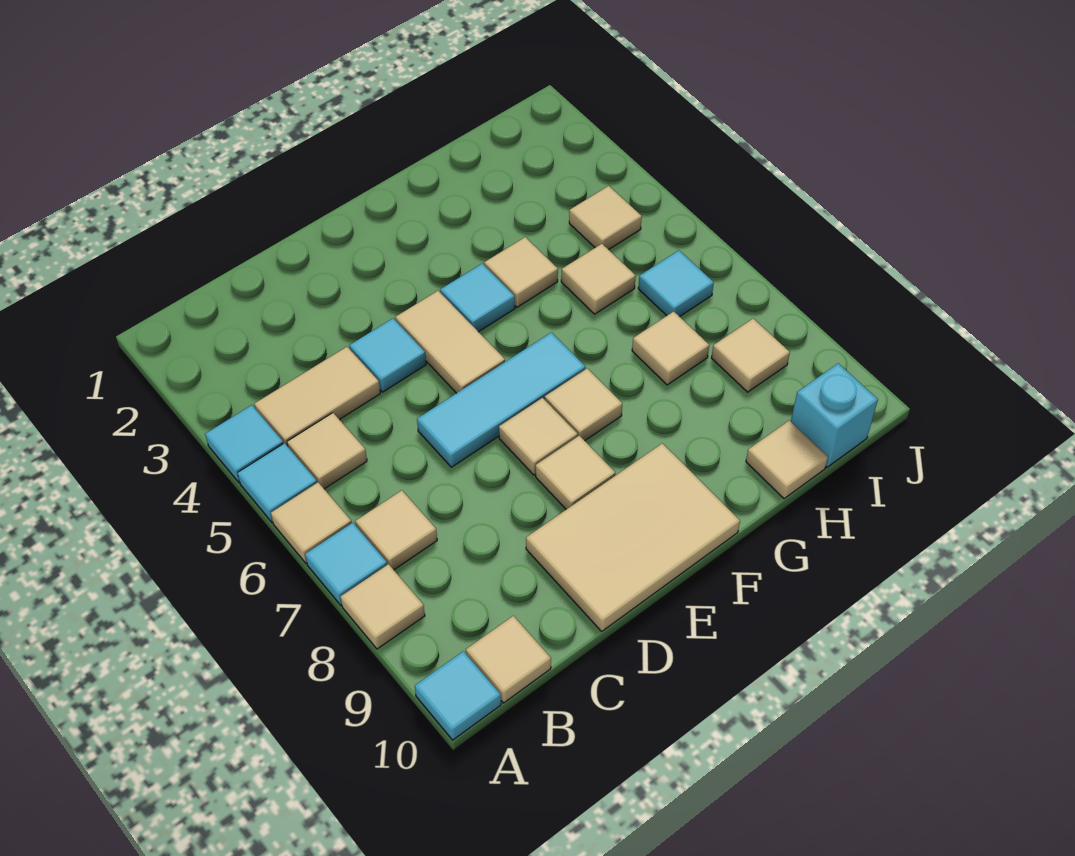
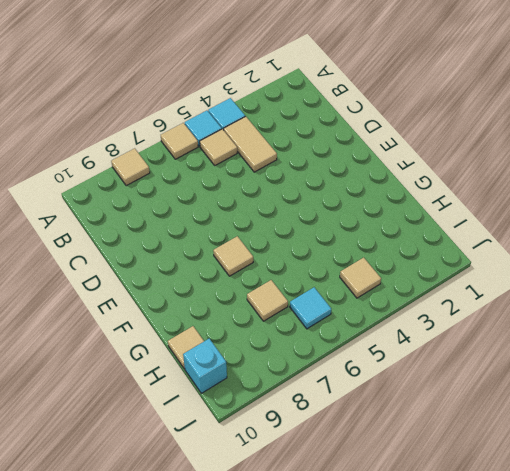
none -> cyan 1x1 tile [305,523,387,605]
none -> cyan 1x1 tile [415,651,501,740]
none -> tan 1x1 tile [355,490,437,570]

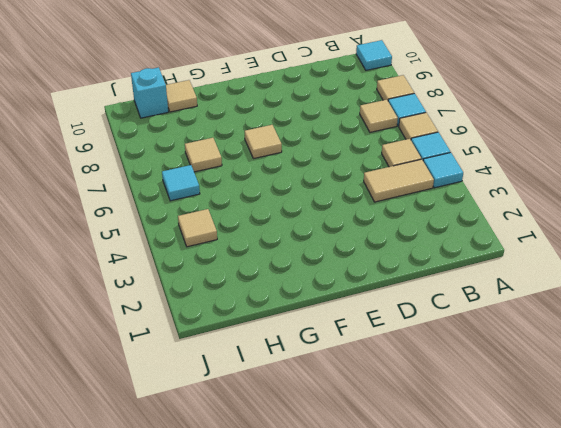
none -> tan 1x1 tile [466,616,551,703]
none -> cyan 1x1 tile [349,319,426,392]
none -> cyan 1x3 tile [417,332,585,467]

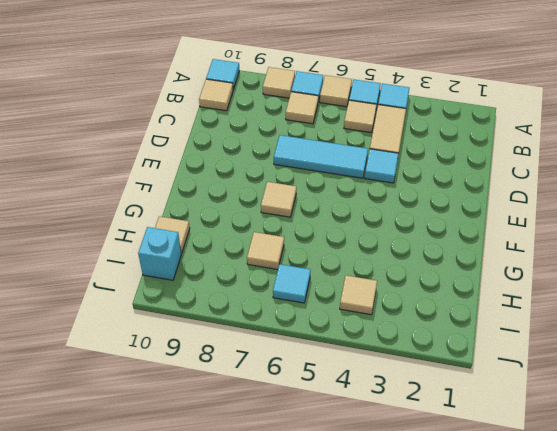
cyan 1x3 tile [274,135,368,178] -> cyan 1x3 tile turned to [417,332,585,467]
none -> tan 2x3 tile [526,443,740,631]
none -> tan 1x2 tile [395,291,505,393]
none -> tan 1x1 tile [499,398,578,475]

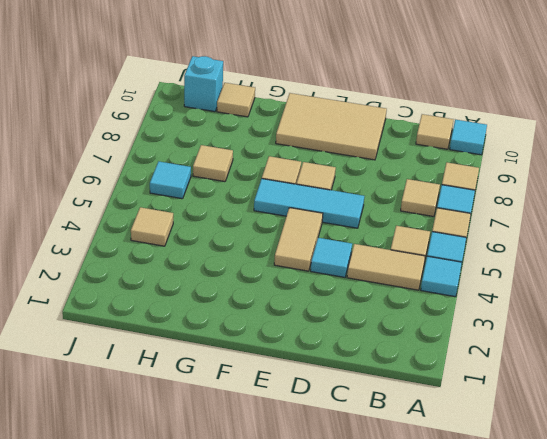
none -> tan 1x1 tile [536,436,615,509]
none -> cyan 1x1 tile [440,264,515,332]
none -> tan 1x1 tile [484,237,558,307]

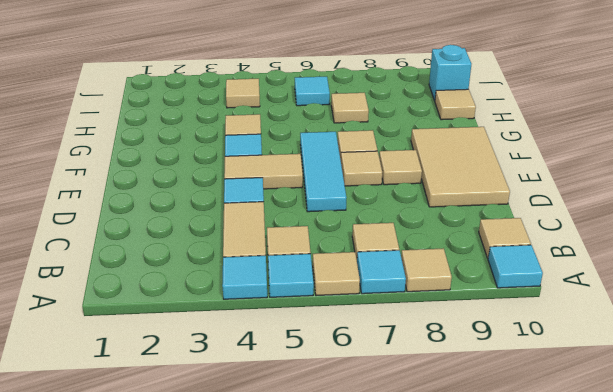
none -> tan 1x1 tile [561,244,636,314]
none -> tan 1x1 tile [711,319,790,392]

